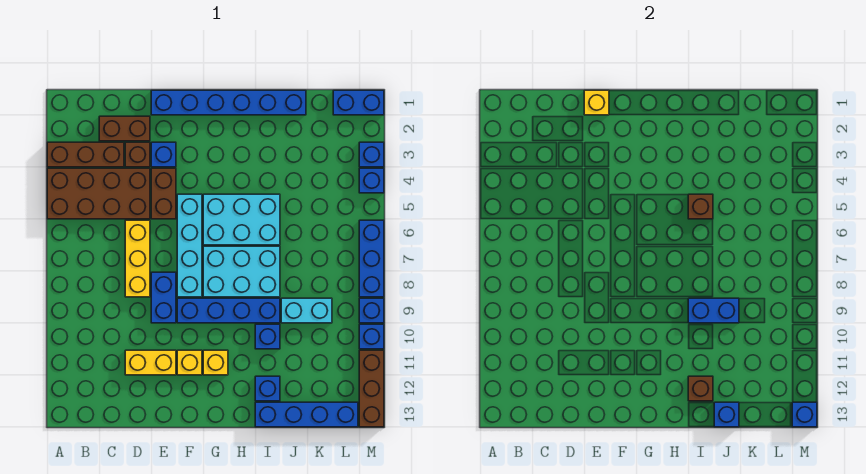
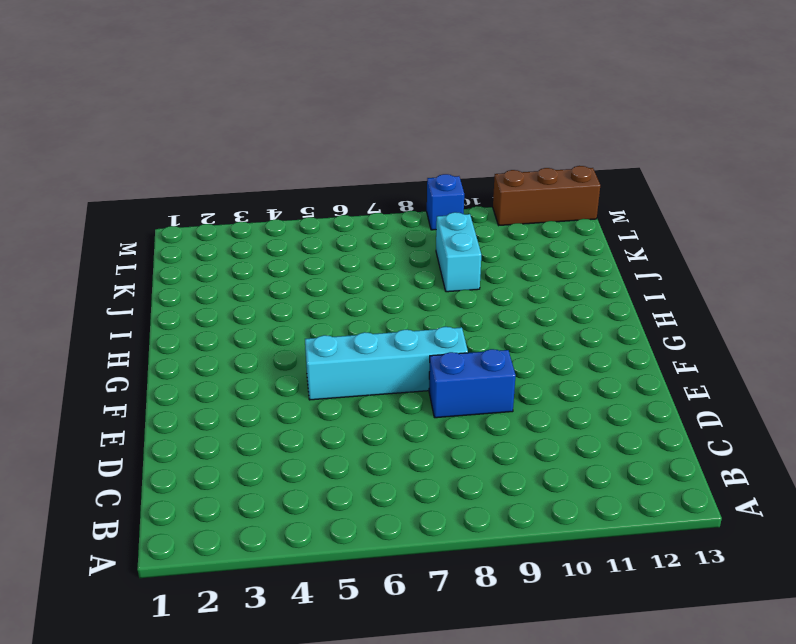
none -> brown 1x3 brick [47,142,124,167]
none -> brown 2x4 brick [47,168,150,219]
none -> brown 1x2 brick [99,116,150,141]
none -> brown 1x1 brick [125,142,150,167]

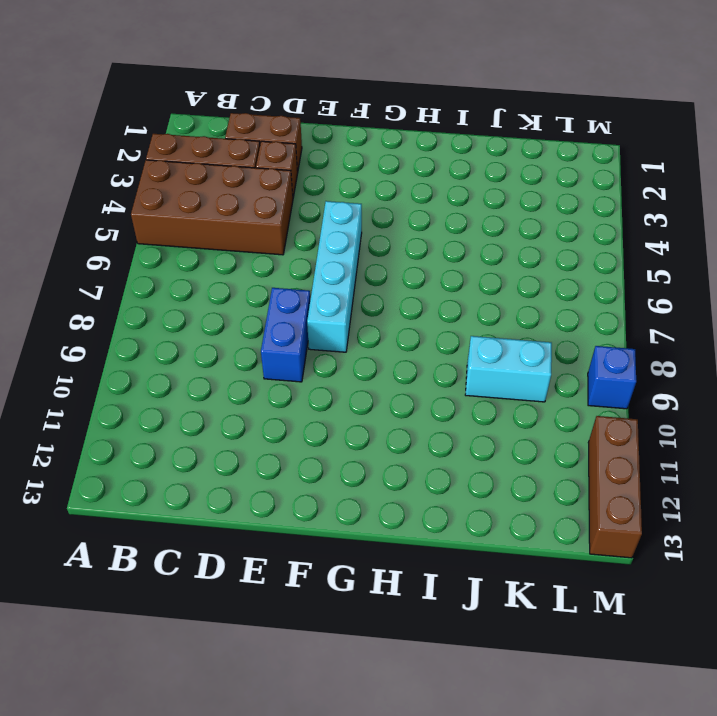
none -> yellow 1x3 brick [125,220,150,297]
none -> yellow 1x2 brick [125,350,176,375]
none -> blue 1x6 brick [151,90,306,115]
none -> blue 1x1 brick [151,142,176,167]

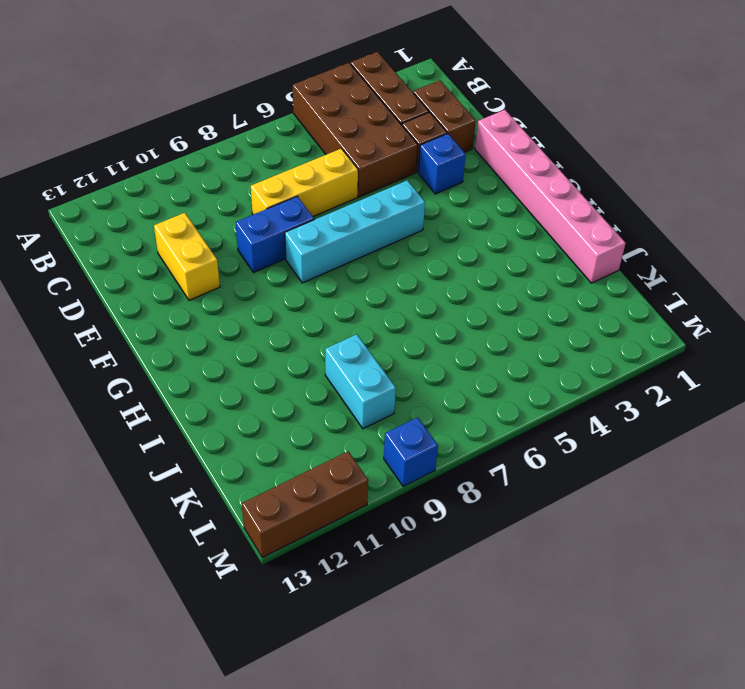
pink 1x6 brick [475,110,626,283] -> blue 1x6 brick [151,90,306,115]
none -> brown 1x2 brick [151,168,176,219]
none -> blue 1x4 brick [177,298,280,323]
none -> yellow 1x1 brick [177,350,202,375]
none -> cyan 2x3 brick [203,194,280,245]

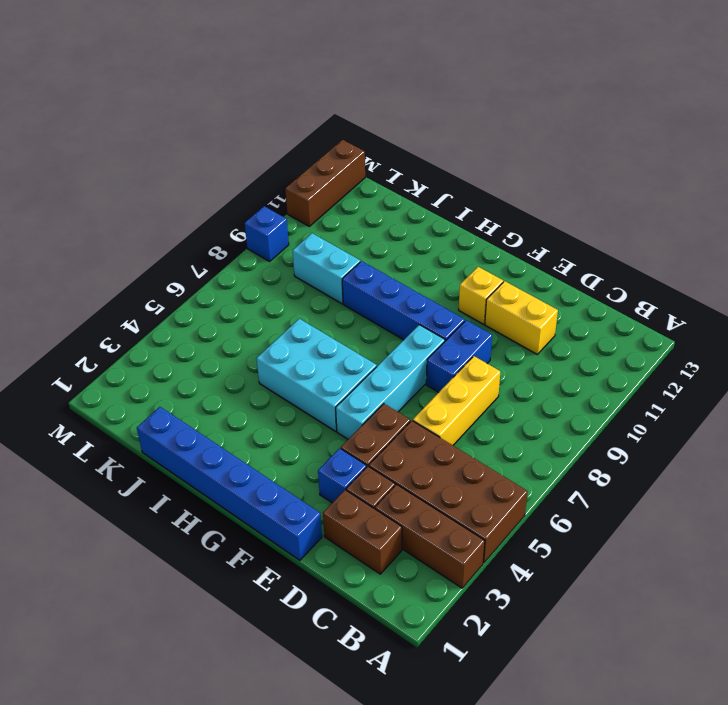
none -> cyan 2x3 brick [203,246,280,297]
none -> yellow 1x1 brick [203,350,228,375]
none -> blue 1x1 brick [255,324,280,349]
none -> blue 1x1 brick [255,376,280,401]

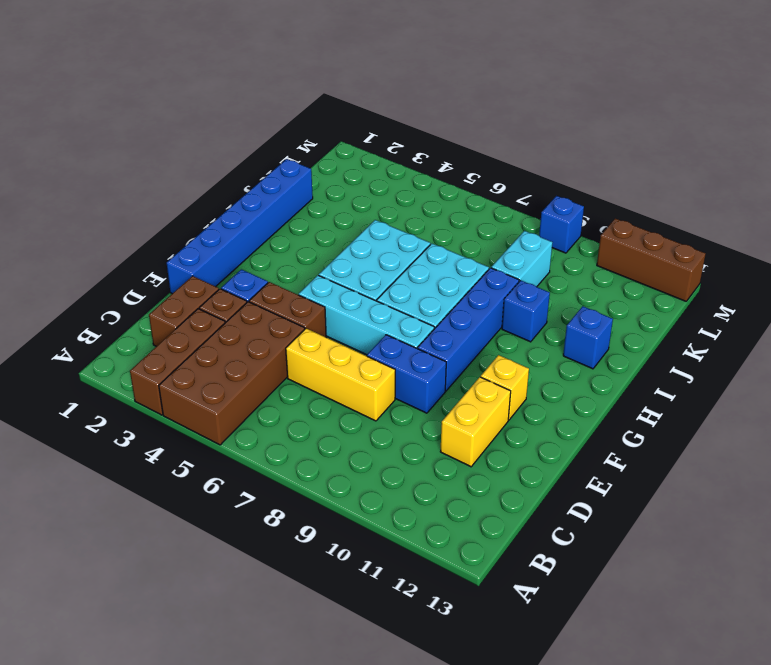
none -> yellow 1x1 brick [203,350,228,375]
none -> blue 1x4 brick [255,402,358,427]
none -> blue 1x2 brick [333,90,384,115]
none -> blue 1x1 brick [359,142,384,167]

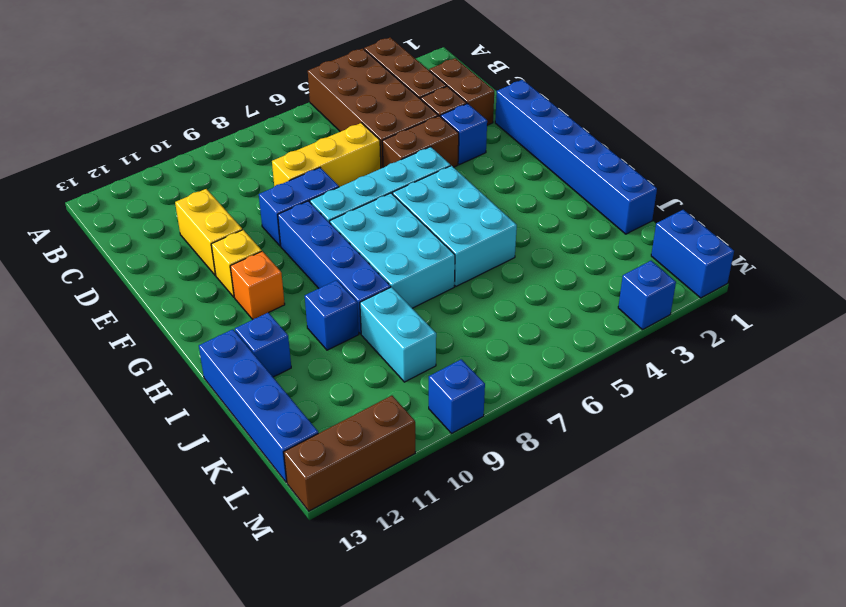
orange 1x1 brick [230,251,285,319] -> yellow 1x1 brick [203,350,228,375]
none -> blue 1x1 brick [359,168,384,193]
none -> blue 1x3 brick [359,220,384,297]
none -> blue 1x1 brick [359,324,384,349]
none -> yellow 1x1 brick [584,90,609,115]

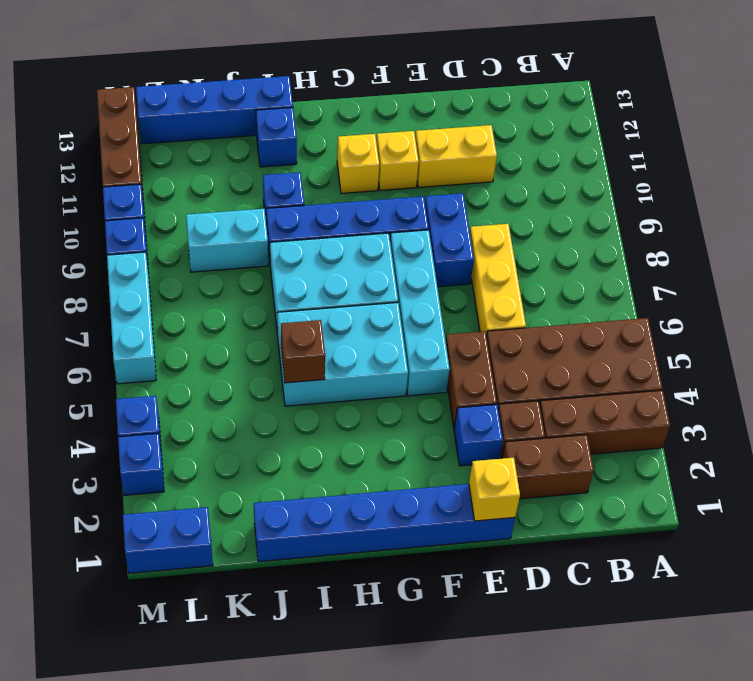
cyan 1x3 brick [107,252,156,384] -> blue 1x3 brick [359,220,384,297]
none -> blue 1x2 brick [688,298,739,323]
none -> brown 1x1 brick [688,376,713,401]
none -> blue 1x1 brick [714,402,739,427]
none -> blue 1x1 brick [792,402,817,427]

